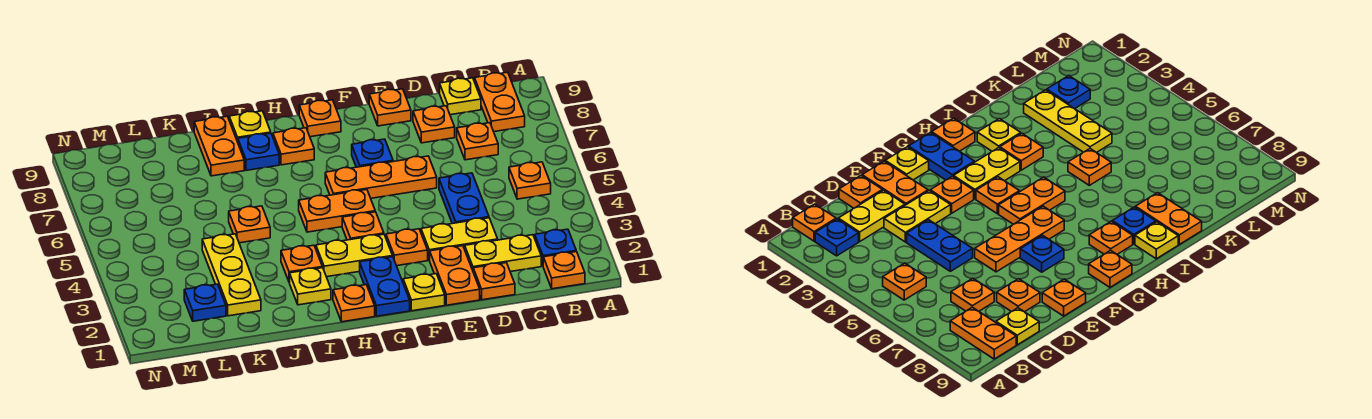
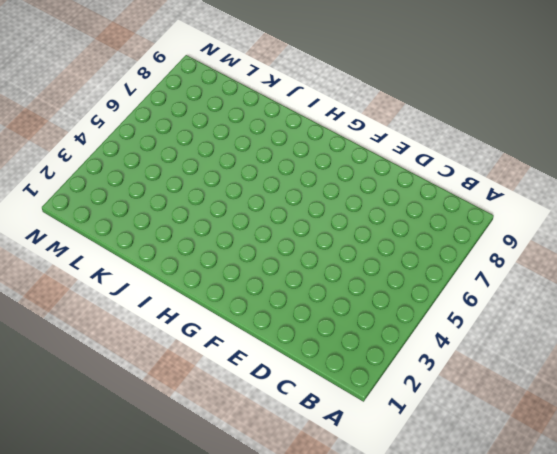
none -> orange 1x1 plate [543,252,585,289]
none -> blue 1x1 plate [535,229,576,265]
none -> orange 1x1 plate [509,162,551,199]
none -> orange 1x2 plate [475,72,525,132]

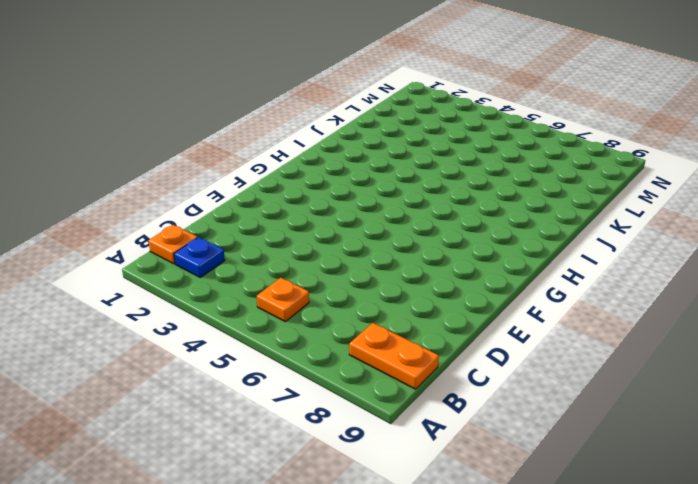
none -> yellow 1x2 plate [465,235,541,272]
none -> orange 1x1 plate [457,123,498,160]
none -> yellow 1x1 plate [440,78,481,115]
none -> orange 1x1 plate [473,263,515,300]

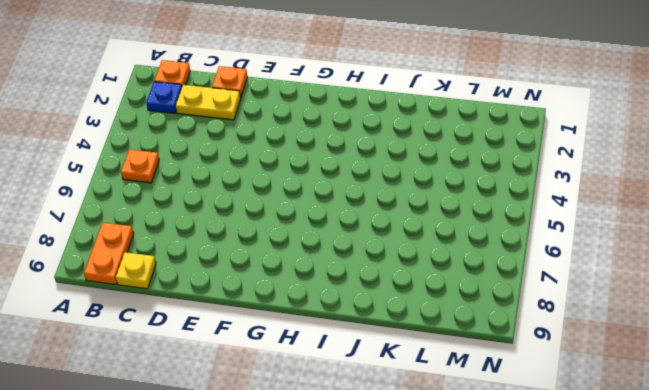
none -> orange 1x1 plate [457,123,498,160]
none -> yellow 1x2 plate [421,218,498,260]
none -> blue 1x2 plate [439,173,489,224]
none -> orange 1x1 plate [413,106,455,143]

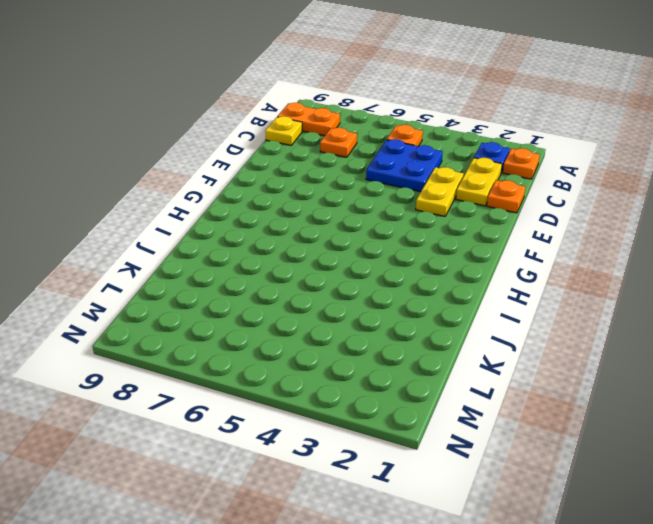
blue 2x2 plate [366,139,443,192] -> blue 1x2 plate [439,173,489,224]
none -> orange 1x1 plate [413,106,455,143]
none -> orange 1x2 plate [429,246,480,305]
none -> orange 1x3 plate [325,156,437,198]
none -> orange 1x1 plate [369,89,411,126]

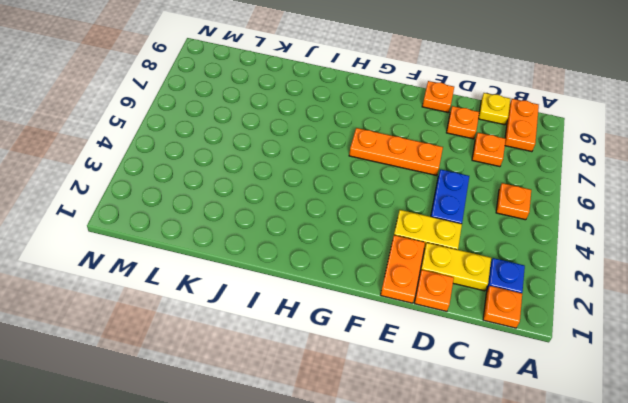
none -> yellow 1x1 plate [403,274,445,311]
none -> orange 1x1 plate [386,229,428,266]
none -> blue 1x1 plate [352,139,393,167]
none -> blue 1x2 plate [360,257,410,316]

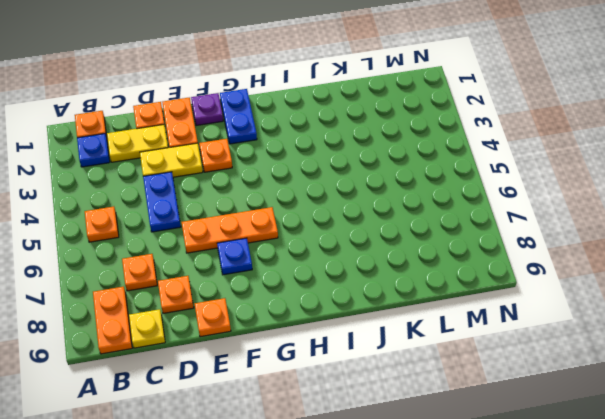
purple 1x1 plate [191,93,223,126] -> yellow 1x1 plate [403,274,445,311]
none -> yellow 1x2 plate [316,234,393,277]
none -> orange 1x1 plate [342,212,384,240]
none -> orange 1x2 plate [299,190,375,232]
none -> orange 1x1 plate [299,100,341,137]

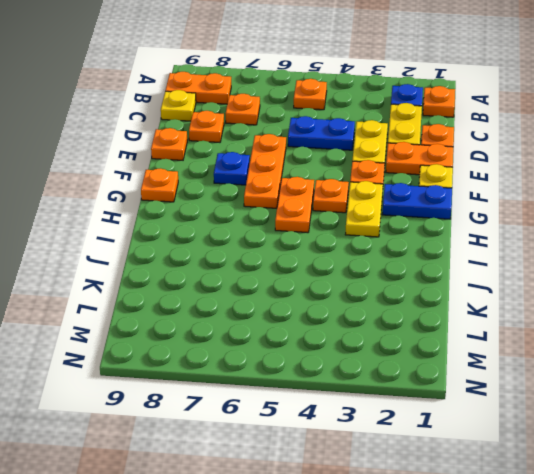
none -> orange 1x1 plate [333,285,375,322]
none -> orange 1x1 plate [273,128,314,165]
none -> yellow 1x1 plate [290,268,331,305]
none -> orange 1x1 plate [281,245,322,283]

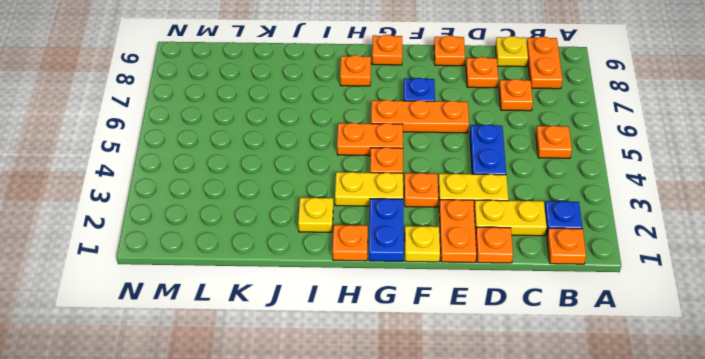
none -> orange 1x1 plate [281,245,322,283]
none -> blue 1x1 plate [238,133,279,170]
none -> yellow 1x1 plate [229,111,271,142]
none -> orange 1x1 plate [229,206,270,243]

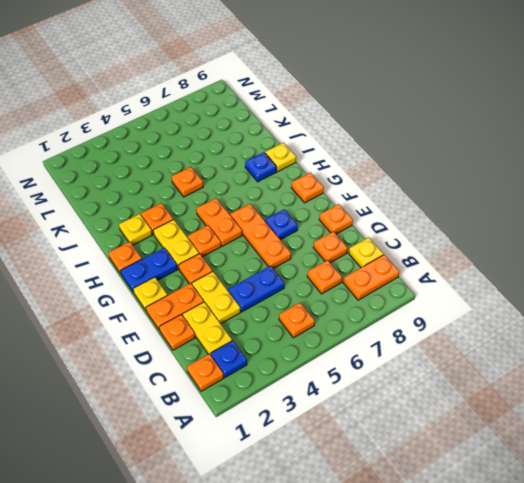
none -> orange 1x1 plate [273,128,314,165]
none -> orange 1x2 plate [194,116,244,176]
none -> yellow 1x3 plate [202,234,261,316]
none -> blue 1x1 plate [184,284,226,321]

